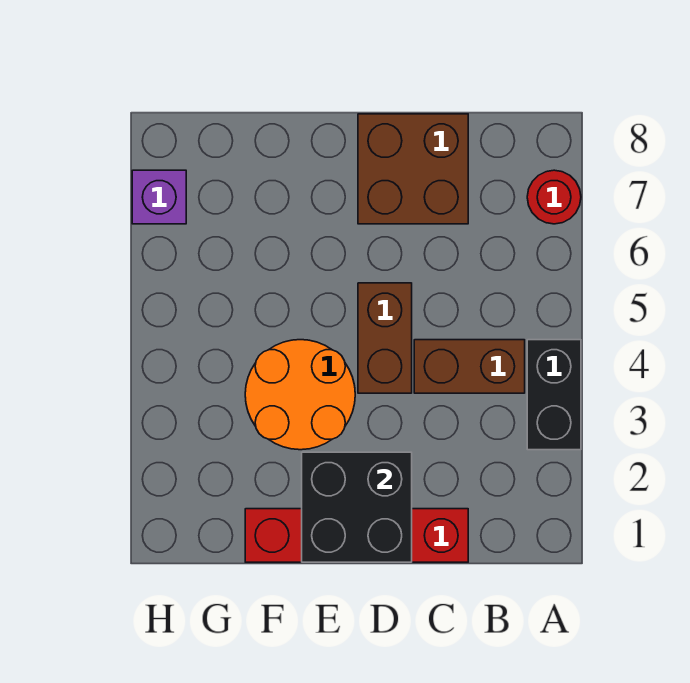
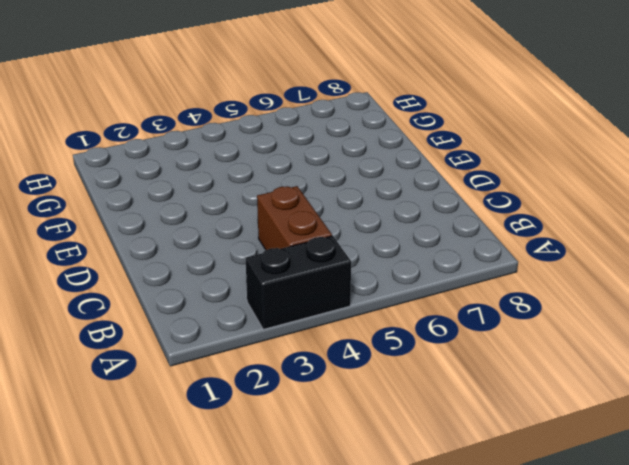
none -> red 1x1 round brick [527,170,581,224]
none -> red 1x4 brick [245,509,468,562]

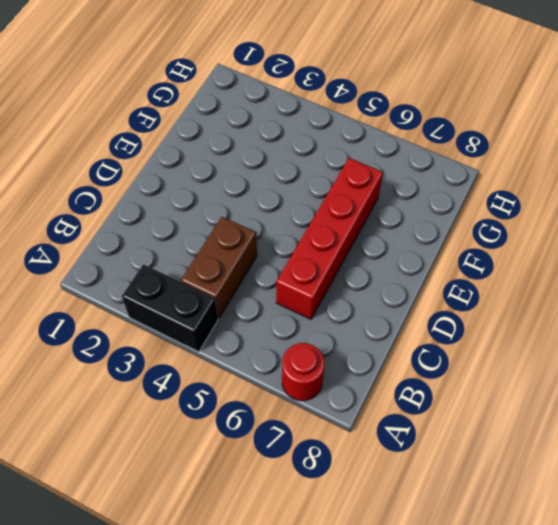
red 1x4 brick [276,158,383,319] -> red 1x4 brick moved to [245,509,468,562]
none -> brown 2x2 brick [358,114,468,224]
none -> brown 1x2 brick [358,283,412,393]

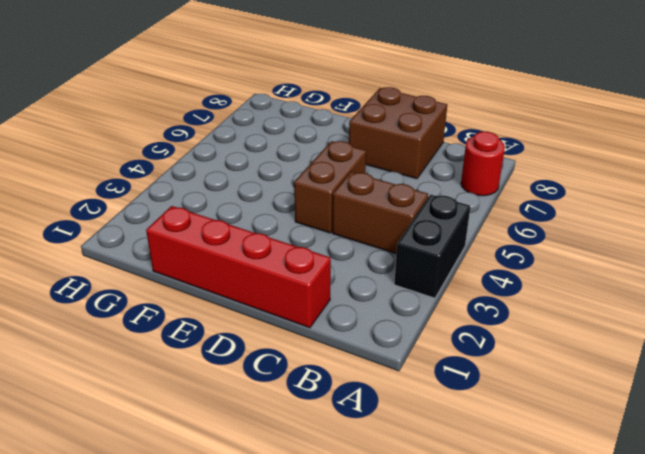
none -> orange 2x2 round brick [245,340,355,450]
none -> purple 1x1 brick [132,170,186,224]

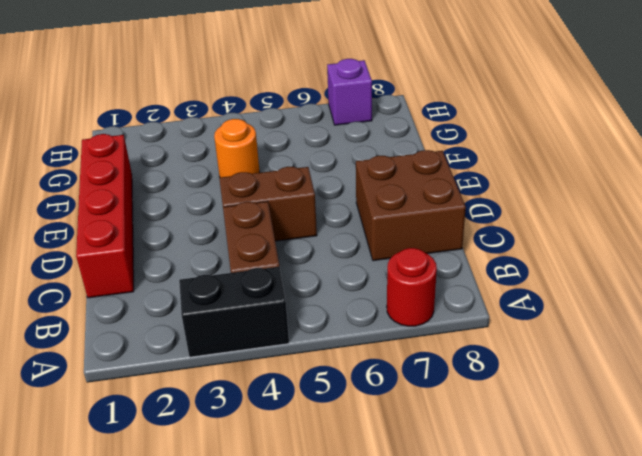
orange 1x1 round brick [214,119,260,177] -> orange 2x2 round brick [245,340,355,450]
none -> black 2x2 brick [302,452,412,562]

